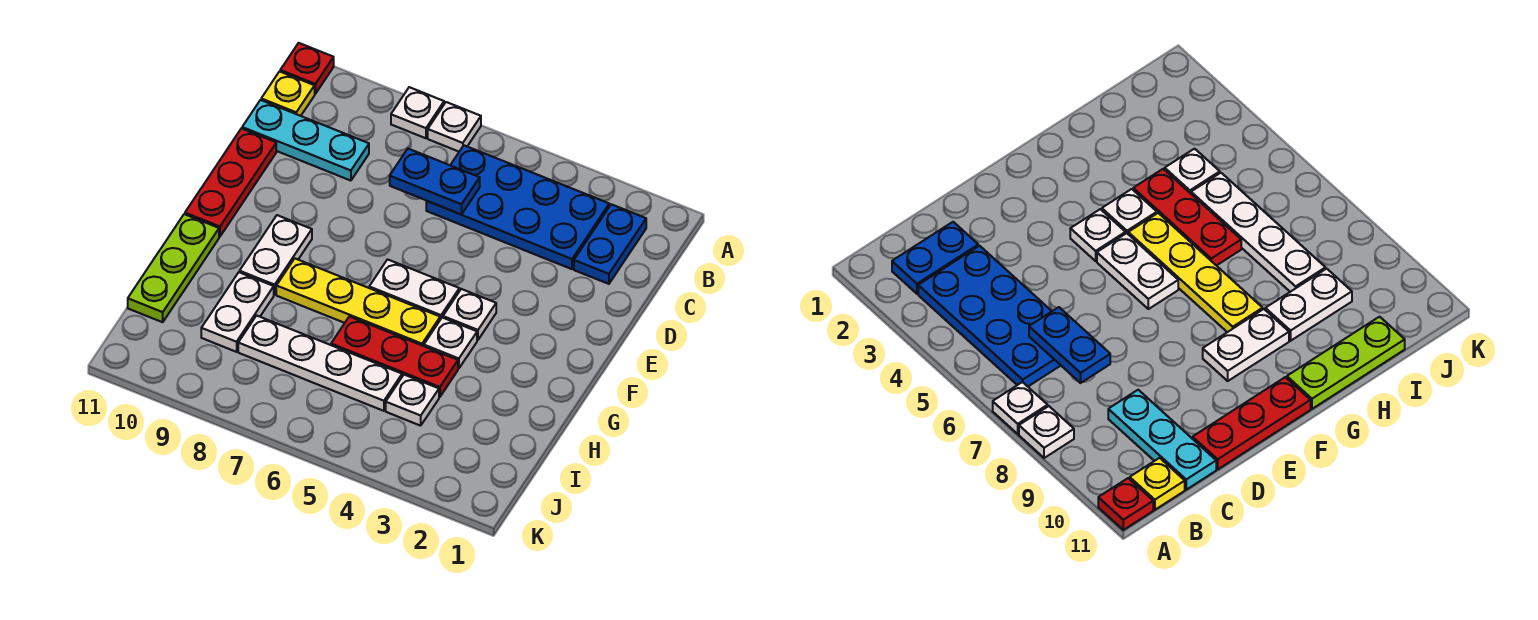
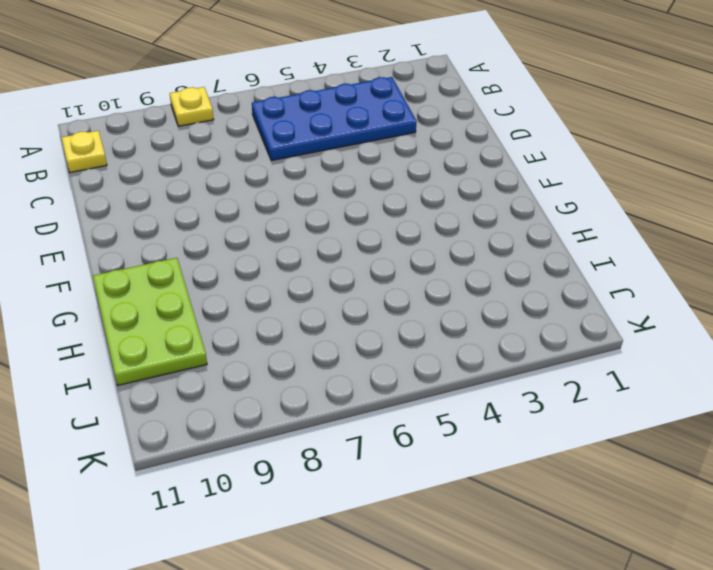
yellow 1x1 plate [170,87,214,126] -> white 1x1 plate [391,87,444,138]
lime 2x3 plate [93,258,207,385] -> lime 1x3 plate [128,214,219,322]
none -> white 1x1 plate [428,102,481,151]
none -> red 1x1 plate [280,43,334,94]
none -> blue 1x2 plate [574,204,646,284]

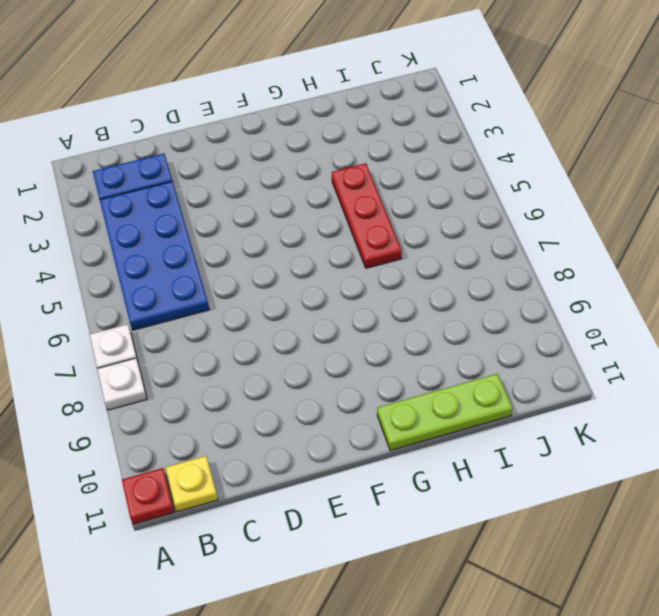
none -> cyan 1x3 plate [242,100,369,181]
none -> red 1x3 plate [185,128,276,237]
none -> white 1x1 plate [443,289,496,340]

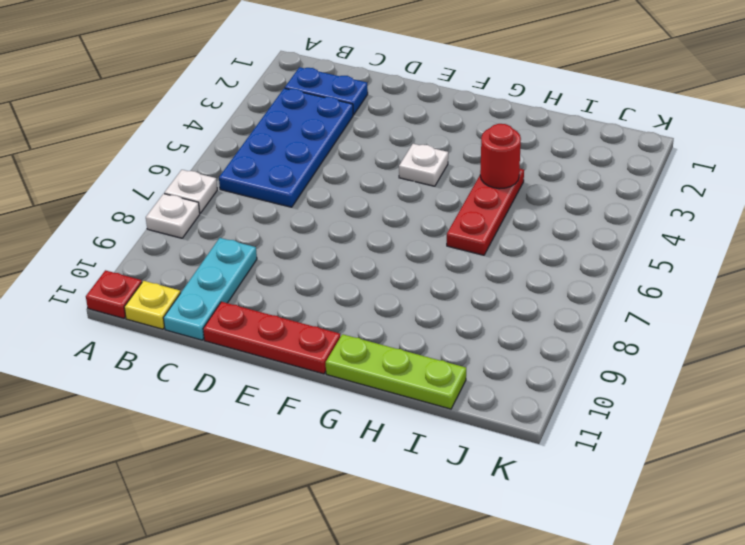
red 1x1 round brick [480,124,521,189] -> none
none -> white 1x2 plate [369,259,459,319]
none -> white 1x2 plate [240,215,312,295]
none -> white 1x1 plate [424,318,477,369]

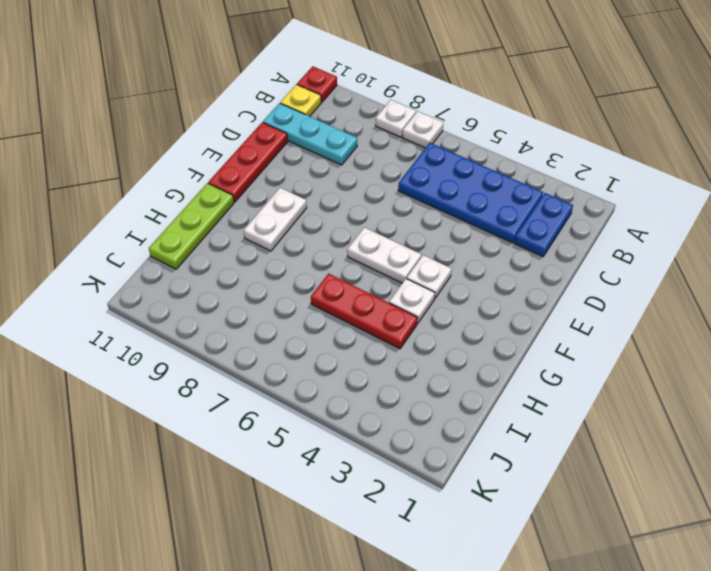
none -> yellow 1x4 plate [276,259,440,346]
none -> white 1x2 plate [201,272,274,352]
none -> white 1x1 plate [386,375,439,426]

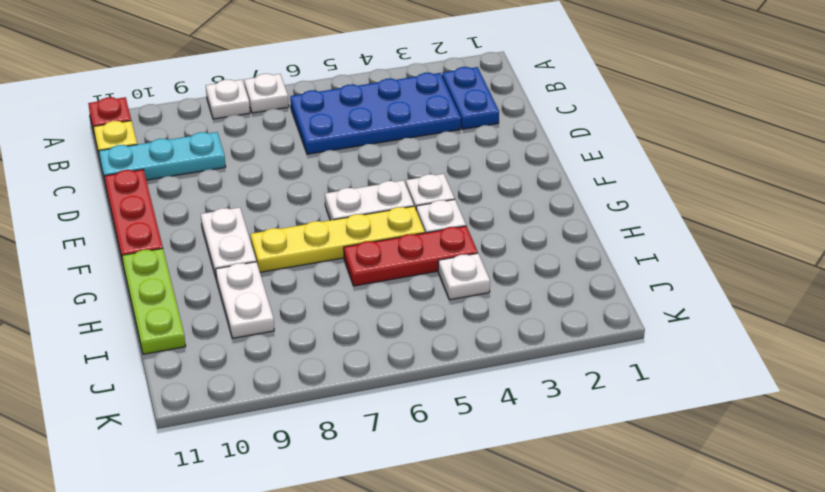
none -> white 1x4 plate [238,315,402,411]
none -> blue 1x2 plate [390,149,480,214]

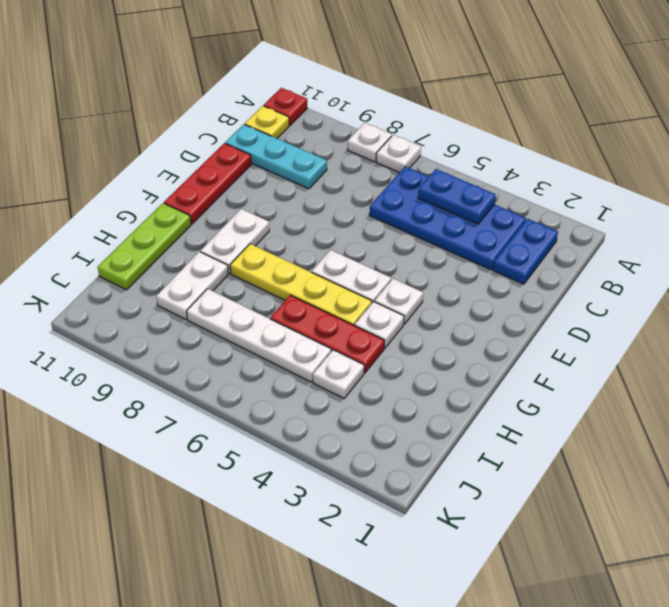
blue 1x2 plate [418,169,496,224] -> blue 1x2 plate moved to [390,149,480,214]

